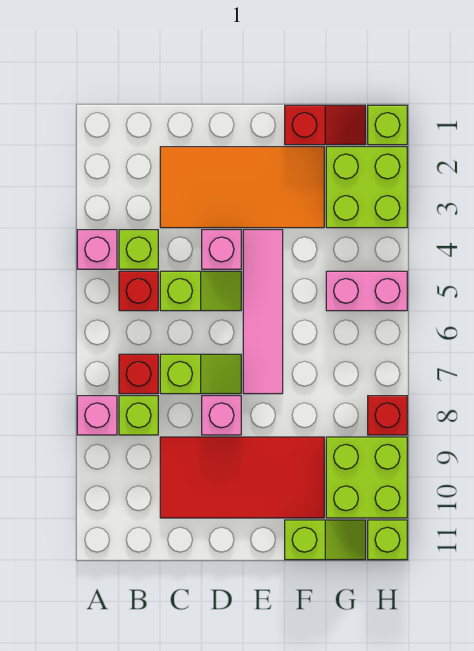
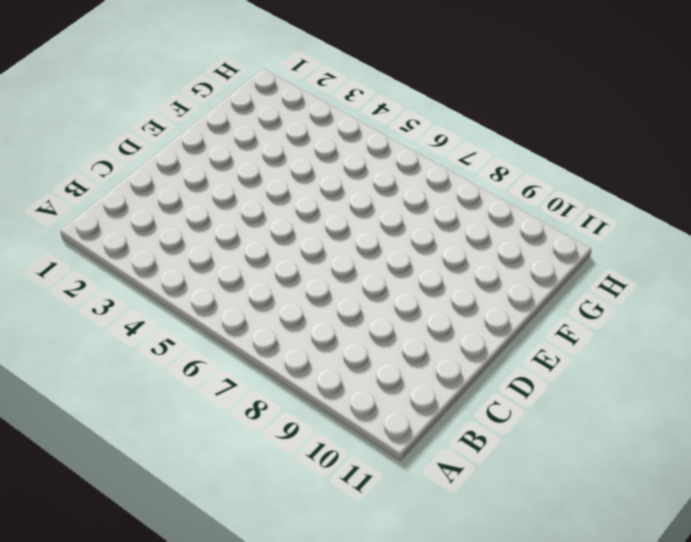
none -> pink 1x1 brick [77,230,117,269]
none -> pink 1x1 brick [77,396,117,435]
none -> lime 1x1 brick [119,230,158,269]

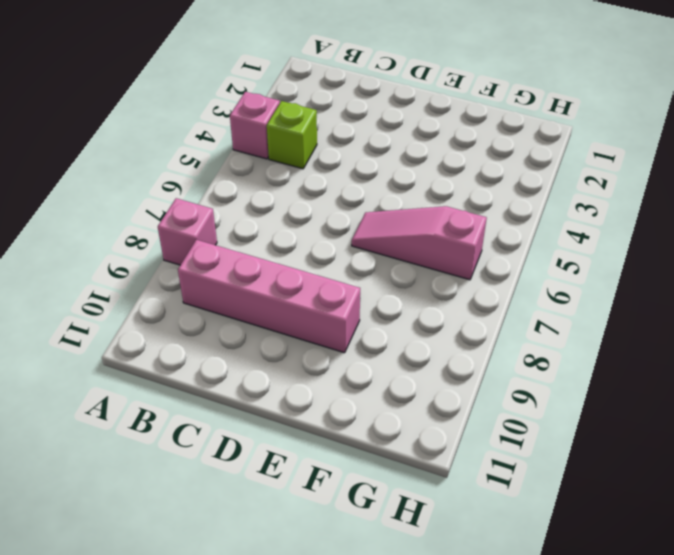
pink 1x4 brick [178,240,360,353] -> red 2x4 tile [160,437,324,518]
pink 1x3 slope [352,206,487,280] -> pink 1x4 tile [243,230,283,394]
none -> red 1x1 brick [119,271,158,311]
none -> red 1x1 brick [119,354,158,394]
none -> lime 1x1 brick [119,396,158,435]

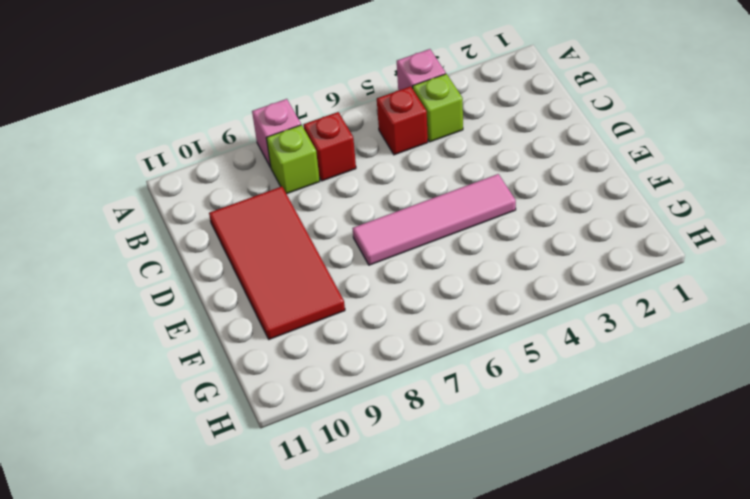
none -> orange 2x4 tile [160,147,324,228]
none -> lime 1x2 slope [160,271,241,311]
none -> lime 1x2 slope [160,354,241,394]

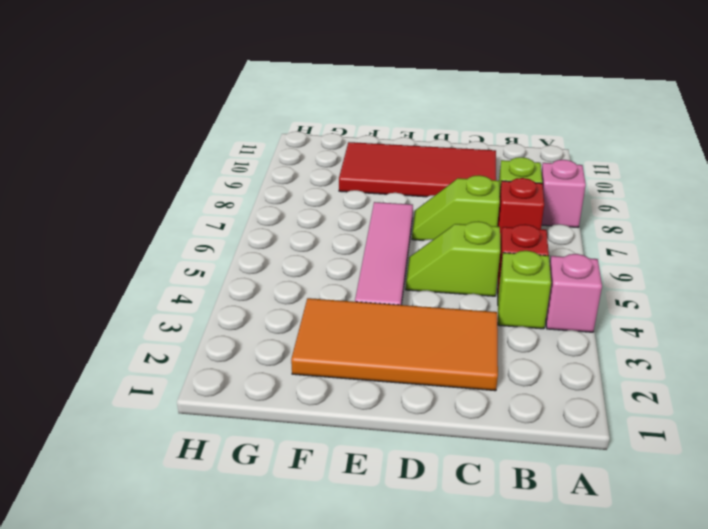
none -> pink 1x1 brick [202,230,241,269]
none -> pink 1x1 brick [202,396,241,435]
none -> red 1x2 slope [285,105,366,145]

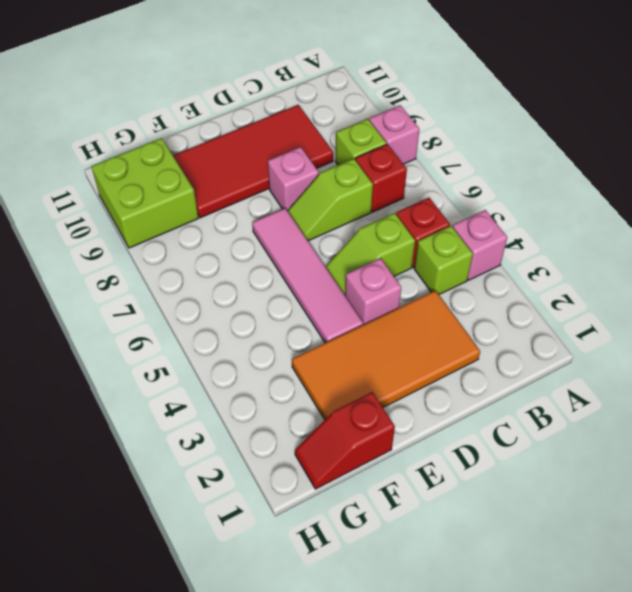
none -> lime 1x2 slope [285,520,366,560]
none -> lime 2x2 brick [326,147,407,228]
none -> pink 1x2 brick [326,271,407,311]

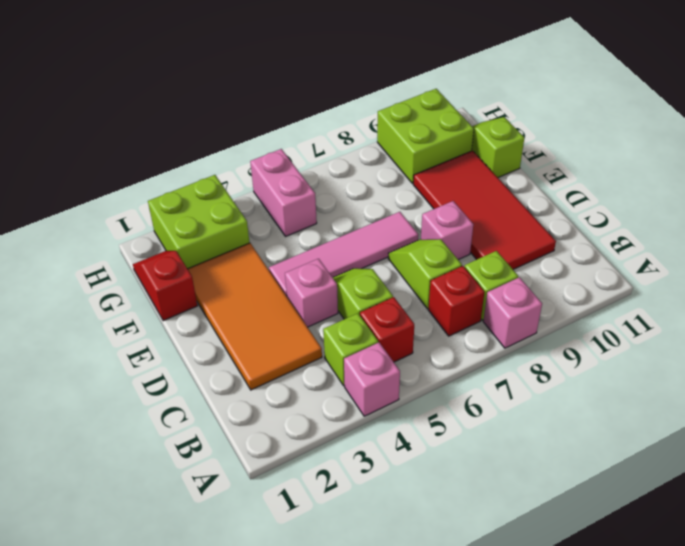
none -> lime 1x1 brick [368,105,407,145]
none -> red 1x1 brick [368,396,407,435]
none -> lime 1x1 brick [368,520,407,560]

